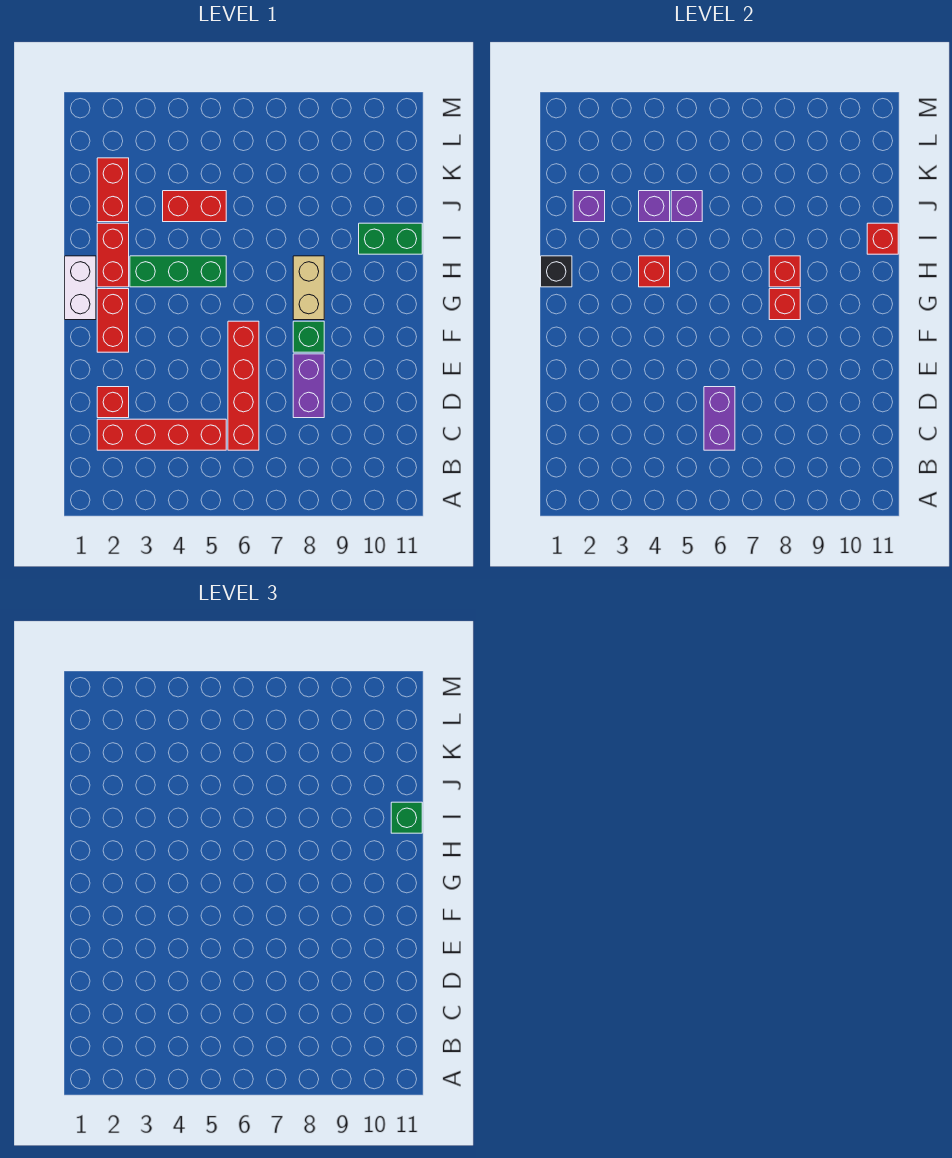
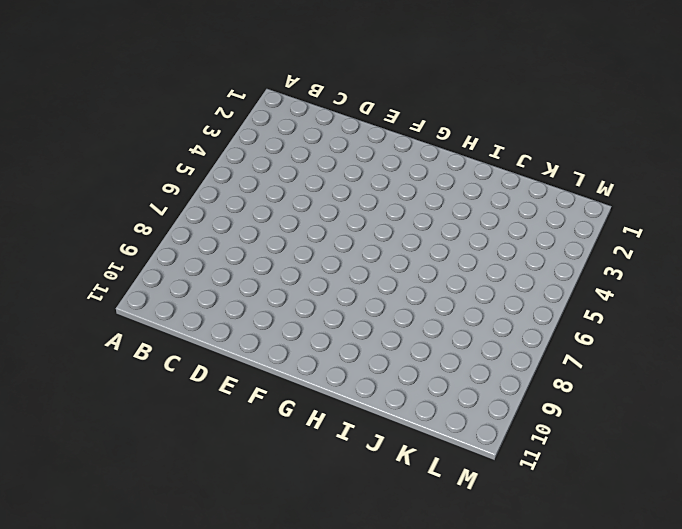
none -> red 1x4 brick [97,419,226,450]
none -> red 1x4 brick [228,321,259,450]
none -> red 1x1 brick [97,387,129,418]

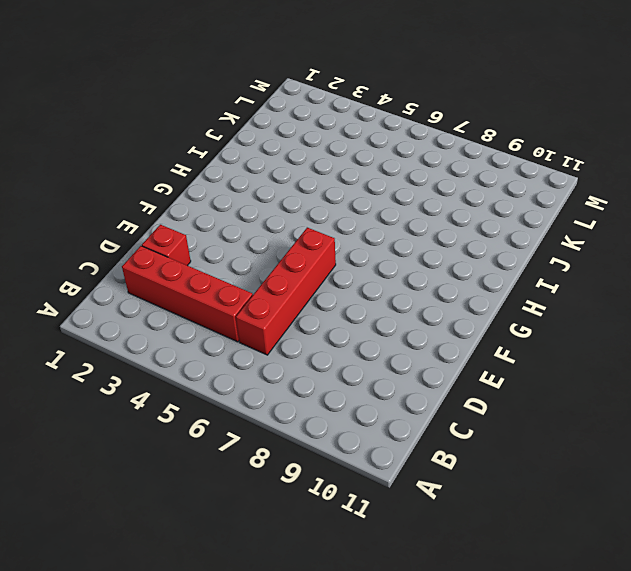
none -> purple 1x2 brick [293,354,324,418]
none -> red 1x2 brick [97,289,129,352]
none -> green 1x1 brick [293,321,324,352]

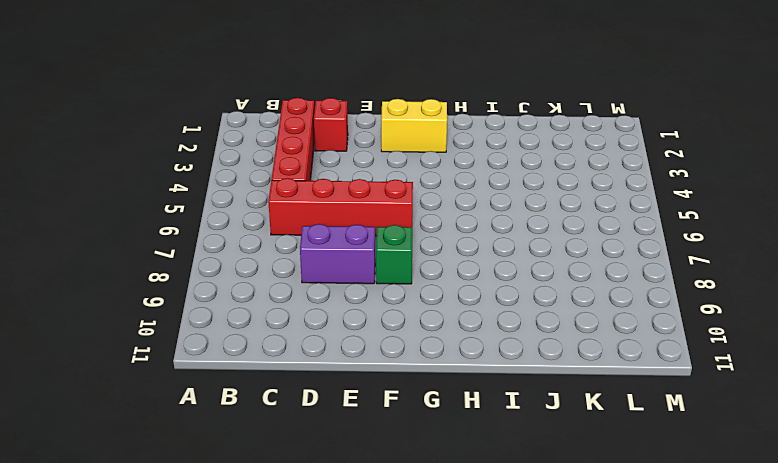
yellow 1x2 brick [381,99,447,152] -> red 1x2 brick [97,289,129,352]
none -> white 1x2 brick [65,256,96,320]
none -> tan 1x2 brick [293,256,324,320]
none -> red 1x2 brick [97,223,129,287]

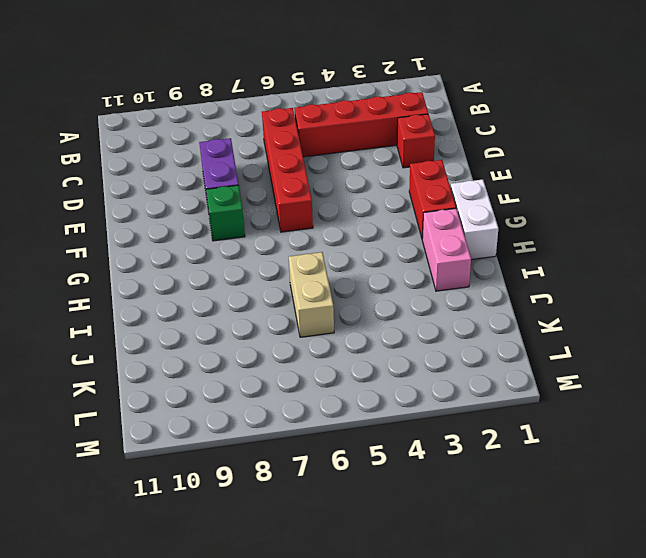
pink 1x2 brick [422,208,471,291] -> red 1x2 brick [97,223,129,287]
tan 1x2 brick [289,252,334,337] -> tan 1x2 brick moved to [293,256,324,320]
none -> green 1x3 brick [130,256,226,287]
none -> green 1x2 brick [359,223,422,254]
none -> red 1x2 brick [97,158,129,222]

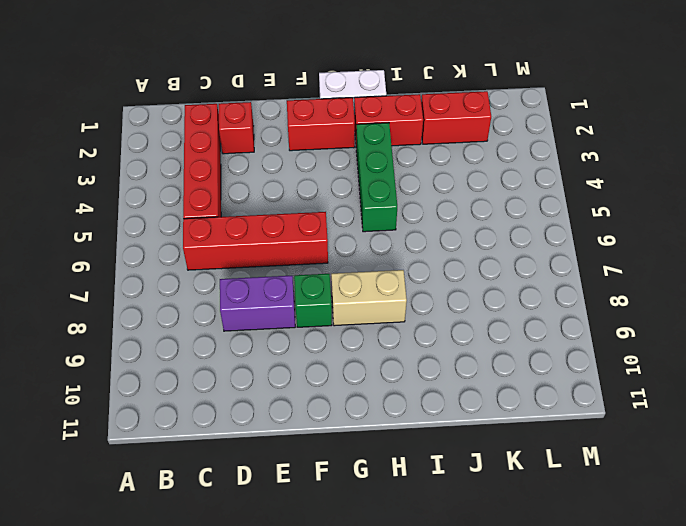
none -> green 1x2 brick [359,223,422,254]
none -> red 1x2 brick [163,191,226,222]
none -> purple 1x2 brick [704,387,735,450]

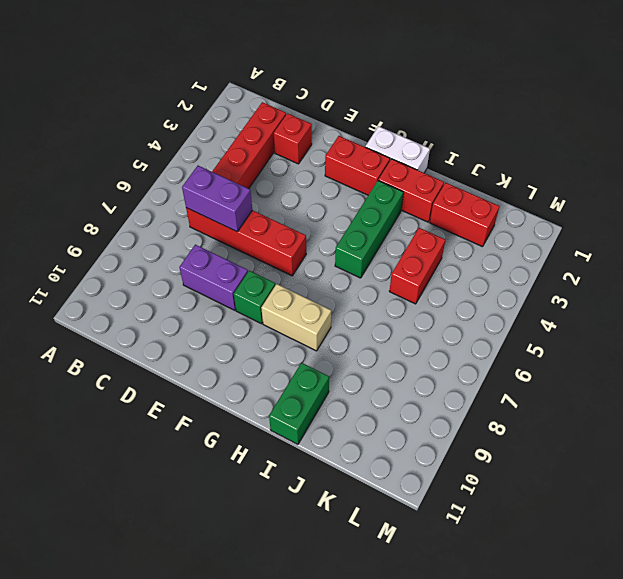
none -> red 1x1 brick [769,289,800,320]
none -> black 1x1 brick [541,256,572,287]
none -> red 1x1 brick [639,256,670,287]

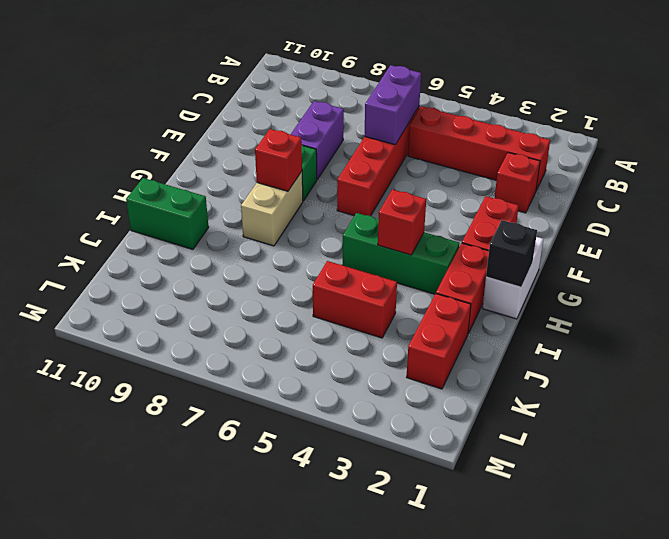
none -> red 1x1 brick [769,256,800,287]
none -> red 1x1 brick [867,223,898,254]
none -> purple 1x1 brick [573,191,605,222]

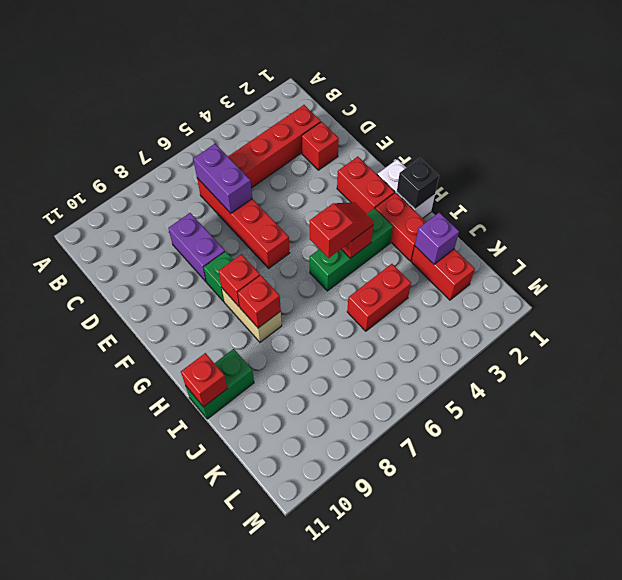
red 1x2 slope [310,202,374,258] -> none
none -> purple 1x1 brick [639,191,670,222]
none -> purple 1x1 brick [671,191,702,222]
none -> green 1x1 brick [391,802,422,833]

